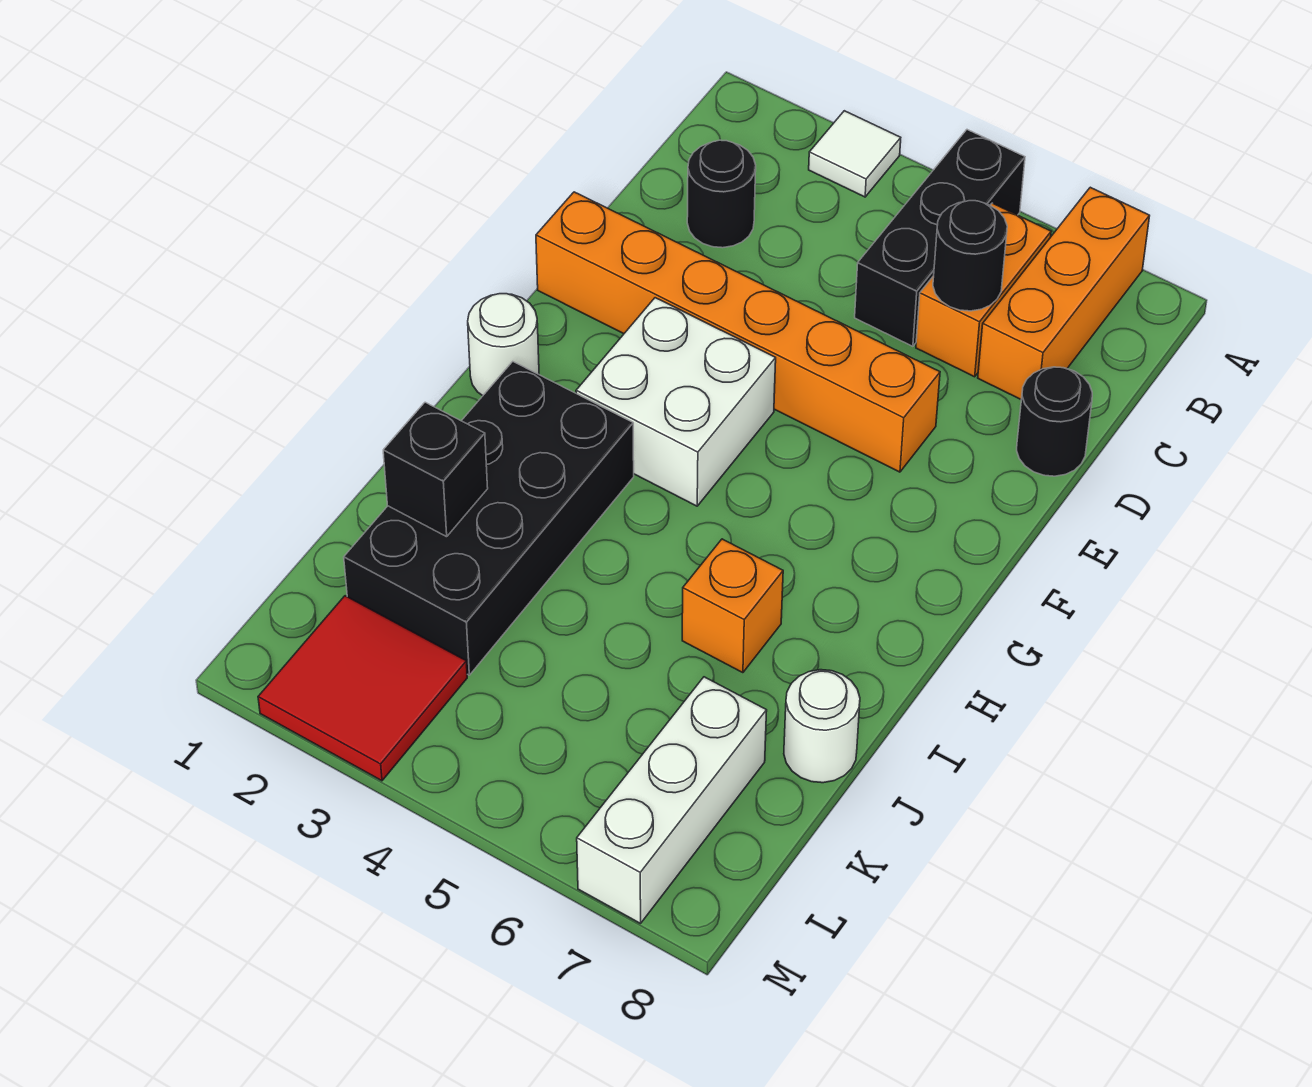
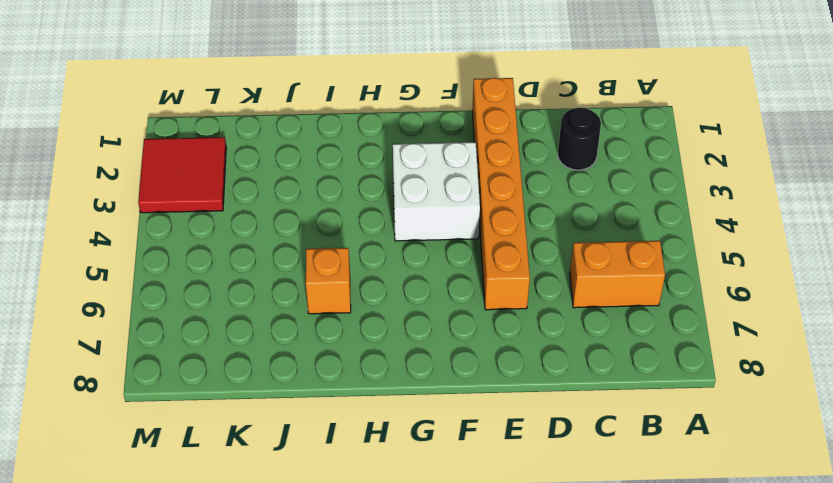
none -> white 1x1 tile [809,111,901,197]
none -> black 1x3 brick [855,130,1025,346]
none -> orange 1x3 brick [978,187,1149,399]

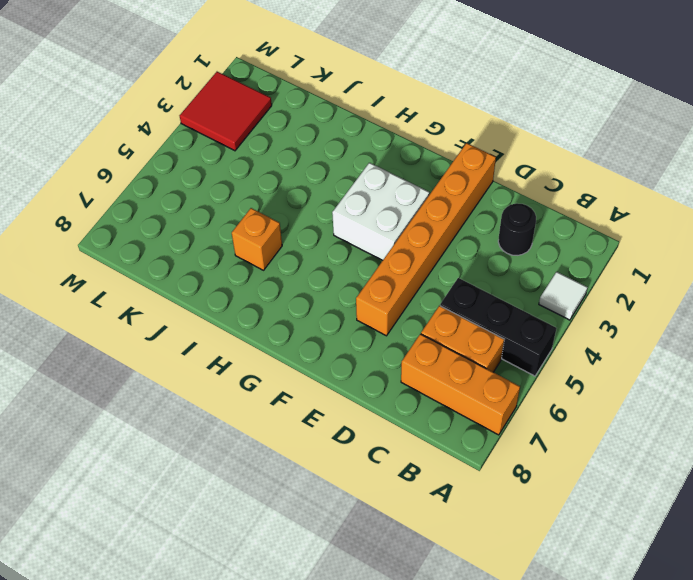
none -> black 1x1 round brick [1017,367,1092,476]
none -> white 1x1 round brick [468,294,539,396]
none -> black 2x4 brick [344,362,634,675]

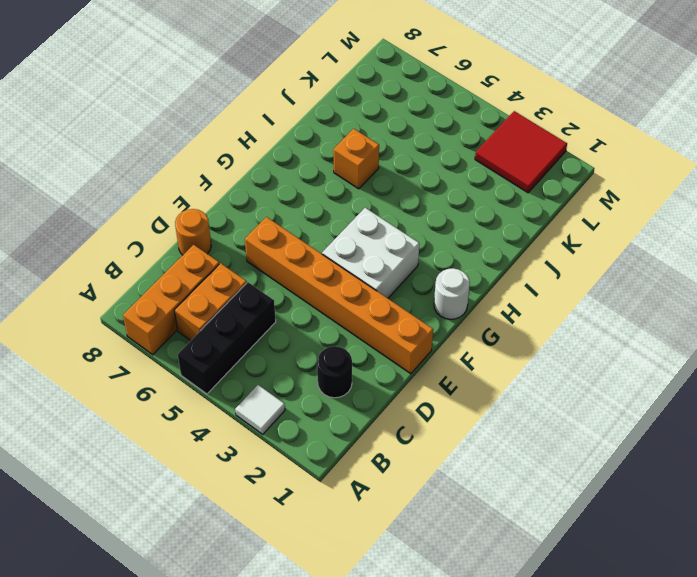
orange 1x1 round brick [175,209,211,255] -> black 1x1 round brick [1017,367,1092,476]
none -> black 2x4 brick [344,362,634,675]
none -> white 1x1 round brick [784,670,860,783]
none -> white 1x3 brick [577,677,767,923]

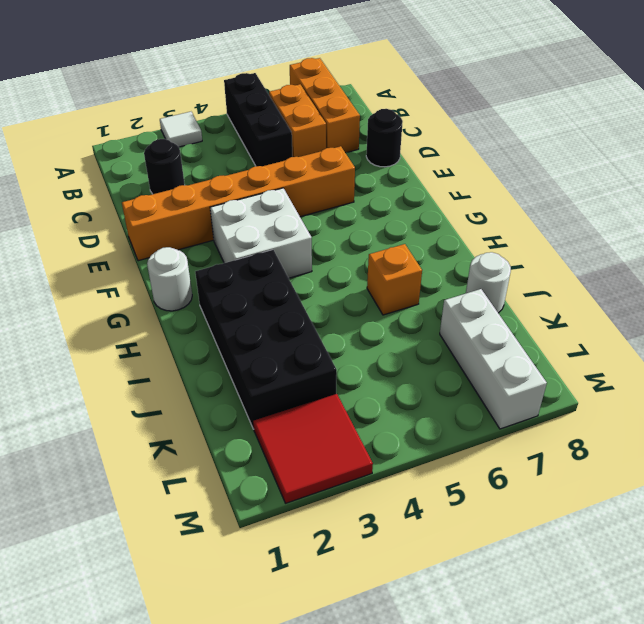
none -> black 1x1 round brick [933,201,1007,311]
none -> black 1x1 brick [383,402,488,537]

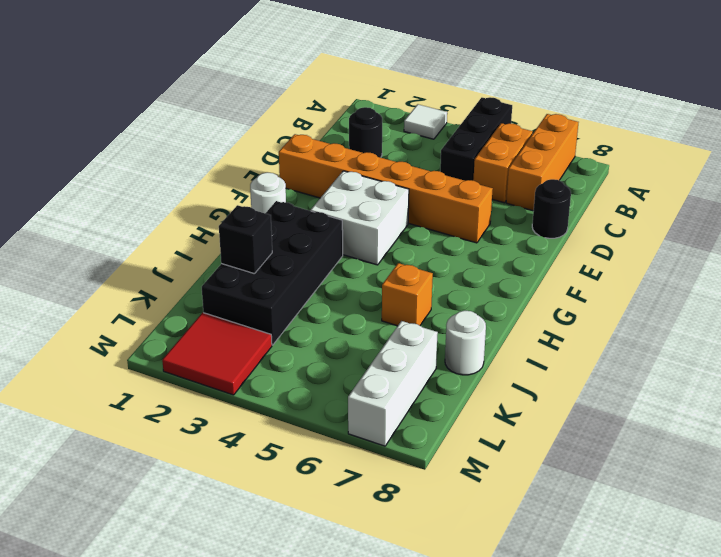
none -> black 1x1 round brick [933,201,1007,311]

